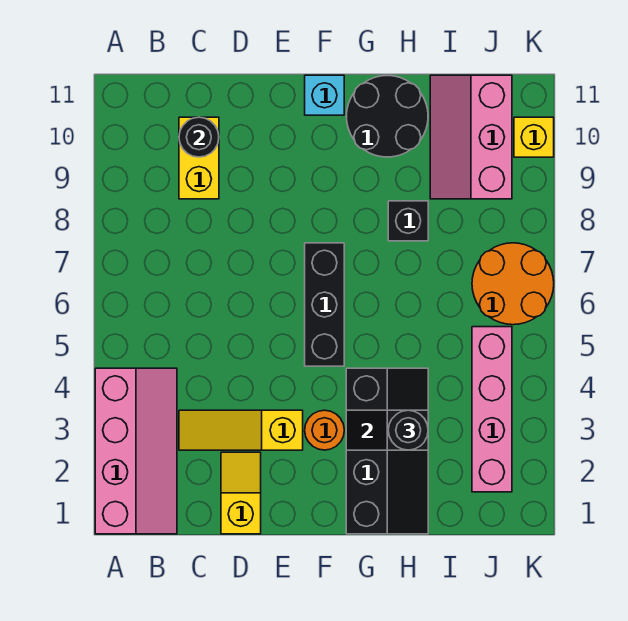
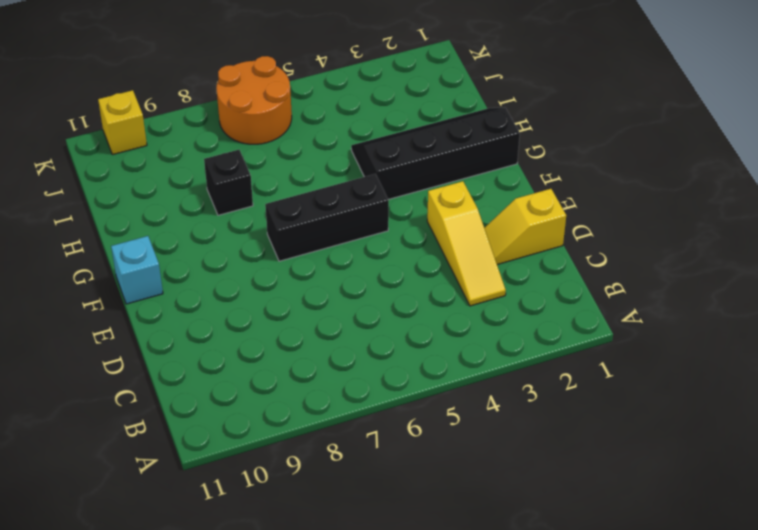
none -> pink 2x4 slope [95,368,177,534]
none -> yellow 1x2 brick [179,117,219,199]
none -> orange 1x1 round brick [305,410,344,450]

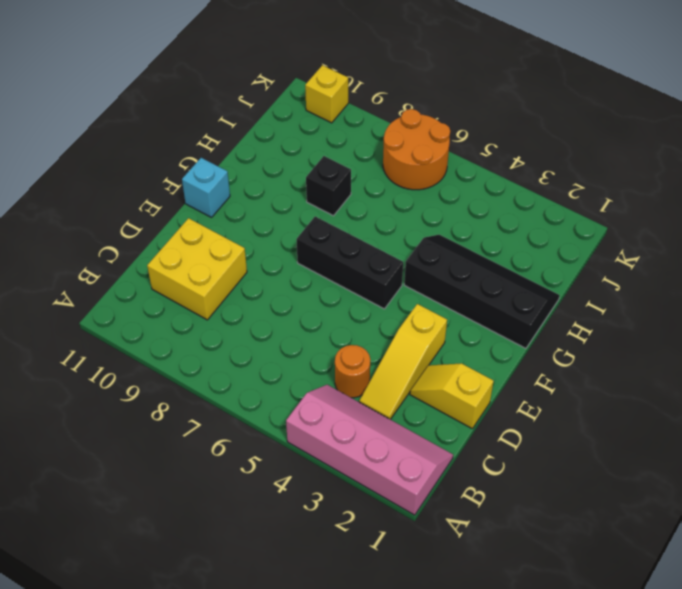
orange 1x1 round brick [335,345,370,398] -> orange 1x1 round brick moved to [305,410,344,450]
yellow 2x2 brick [147,218,247,320] -> yellow 1x2 brick [179,117,219,199]
none -> black 2x2 round brick [346,75,428,157]
none -> pink 2x3 slope [430,75,512,199]
none -> pink 1x4 brick [472,327,512,492]

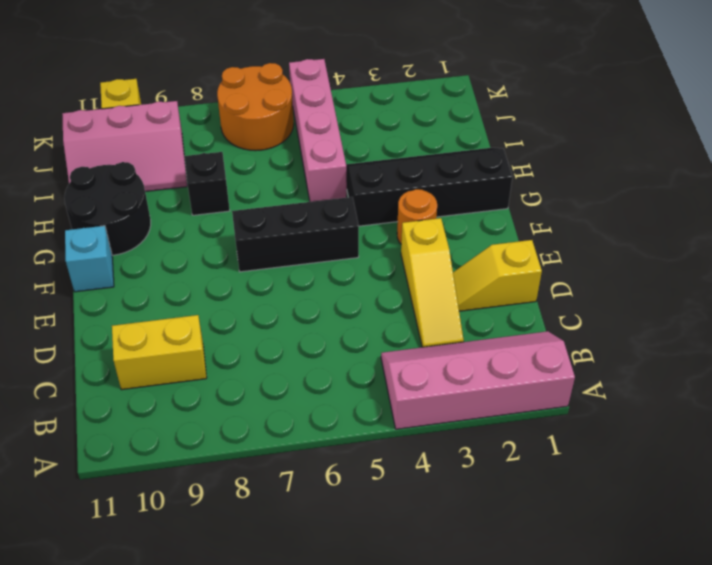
pink 1x4 brick [289,59,347,202] -> pink 1x4 brick turned to [472,327,512,492]
none -> black 1x1 round brick [179,117,219,157]
none -> black 1x2 slope [346,410,428,450]
none -> black 1x1 round brick [388,410,428,450]

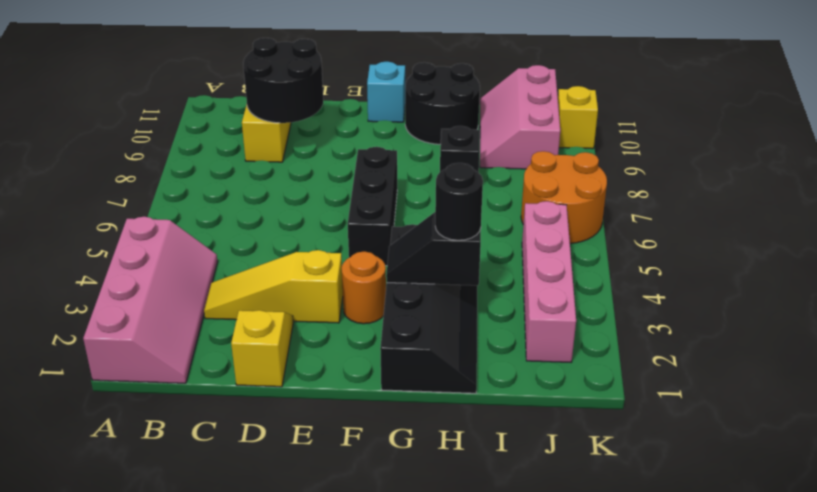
black 2x2 round brick [243,38,323,123] -> black 1x1 round brick [179,117,219,157]

